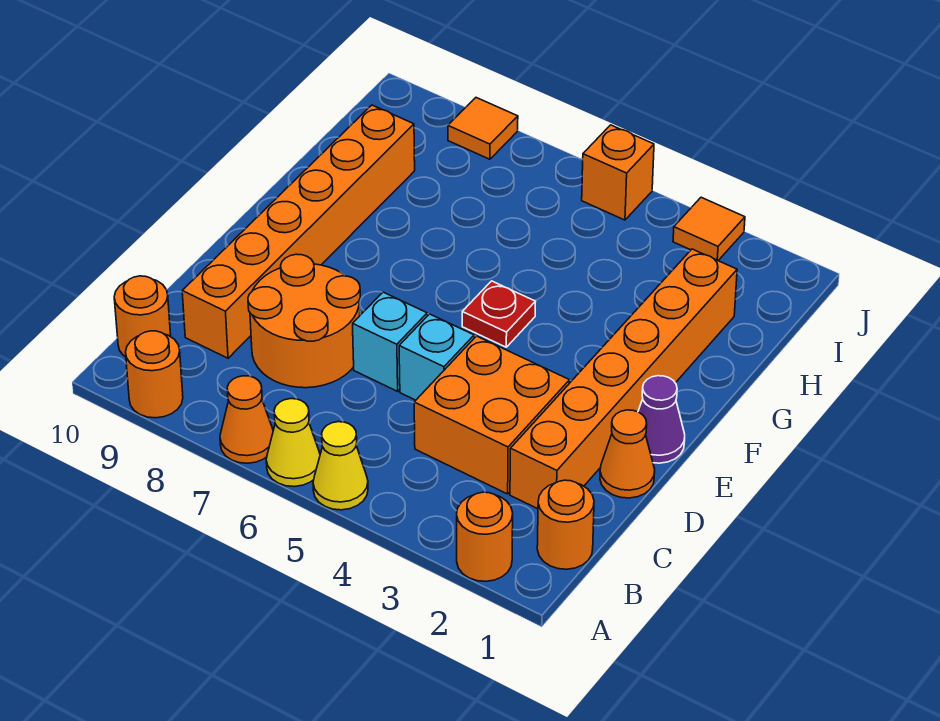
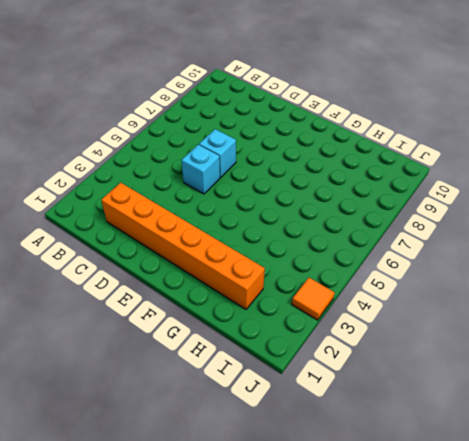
none -> orange 1x1 round brick [457,492,513,581]
none -> yellow 1x1 cone [313,422,368,510]
none -> yellow 1x1 cone [266,399,320,487]

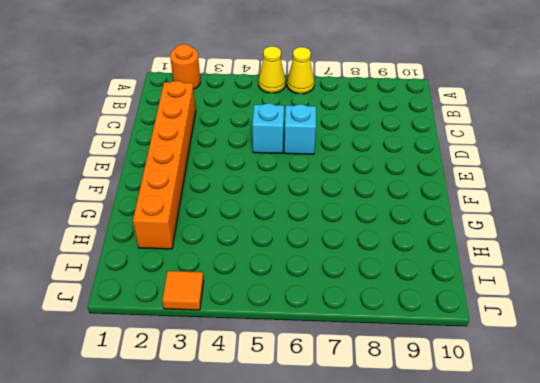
none -> orange 1x1 cone [220,376,273,463]
none -> orange 1x1 round brick [126,331,183,418]
none -> orange 1x1 round brick [537,480,594,569]

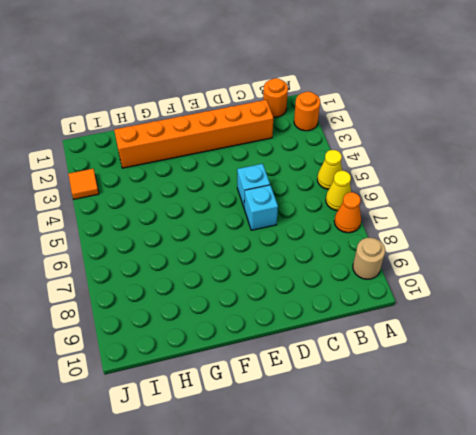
tan 1x1 round brick [353,238,385,279] -> orange 1x1 round brick [126,331,183,418]
none -> orange 1x1 round brick [114,276,171,357]
none -> orange 2x2 brick [414,336,570,494]
none -> orange 2x2 round brick [248,254,360,388]

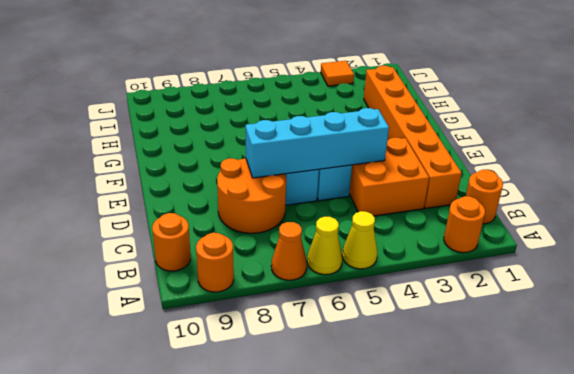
cyan 1x4 brick [246,108,389,178] -> none
none -> orange 1x6 brick [182,105,415,358]
none -> orange 1x1 cone [600,410,655,498]
none -> purple 1x1 cone [638,376,685,463]

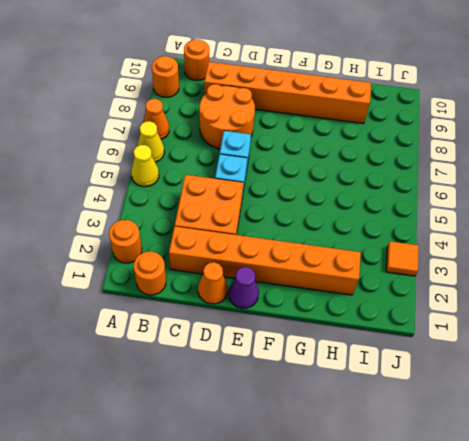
none -> red 1x1 plate [462,281,535,347]
none -> orange 1x1 brick [582,125,654,220]
none -> orange 1x1 tile [448,98,518,159]

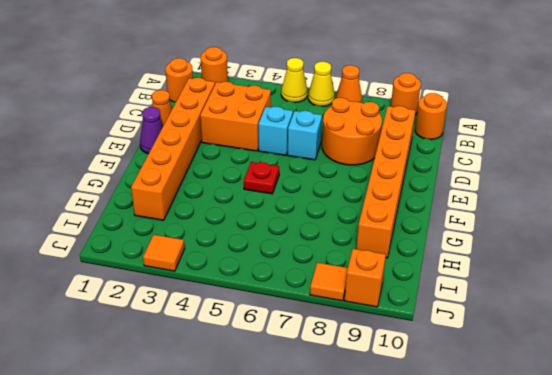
orange 1x1 brick [345,249,386,307] -> orange 1x1 brick moved to [582,125,654,220]

